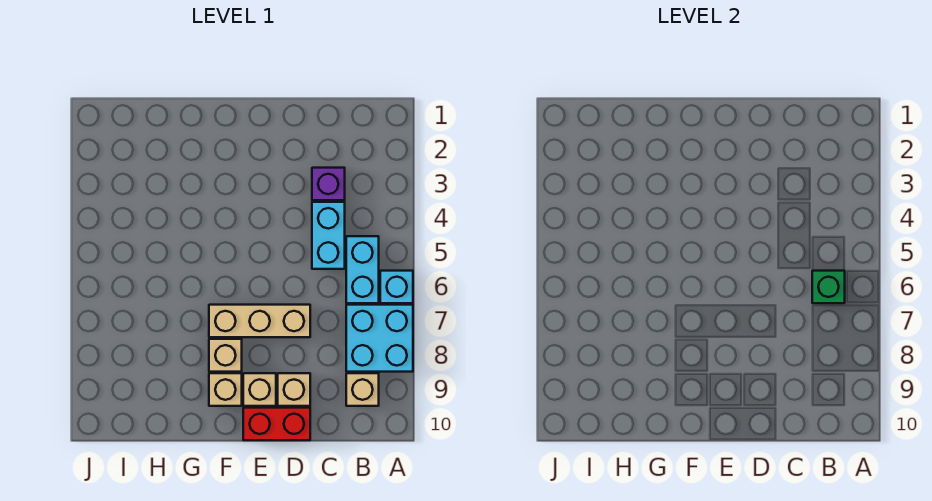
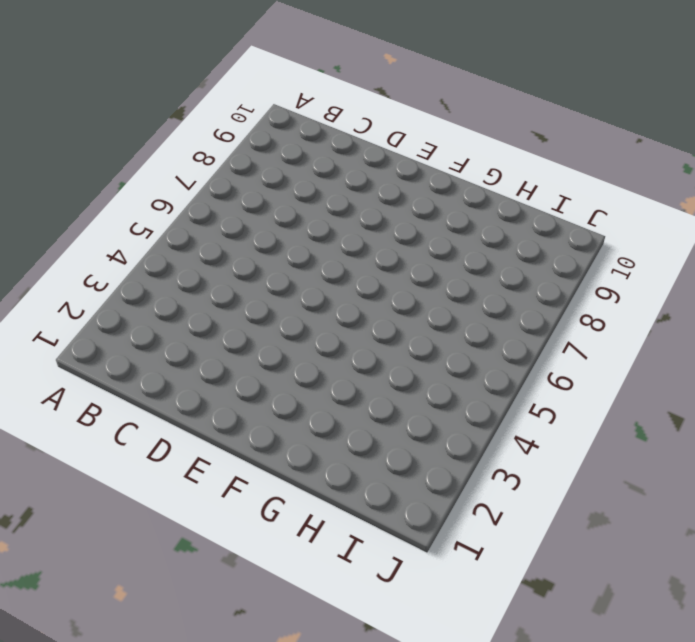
none -> cyan 1x1 brick [380,271,413,303]
none -> cyan 2x2 brick [346,305,413,372]
none -> cyan 1x2 brick [346,236,379,303]

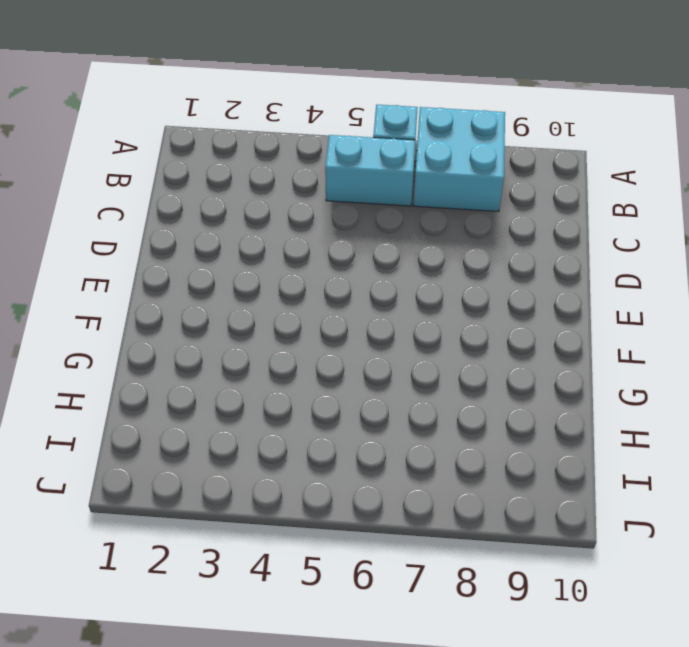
none -> tan 1x1 brick [346,373,379,406]
none -> purple 1x1 brick [312,168,345,200]
none -> cyan 1x2 brick [312,202,345,269]

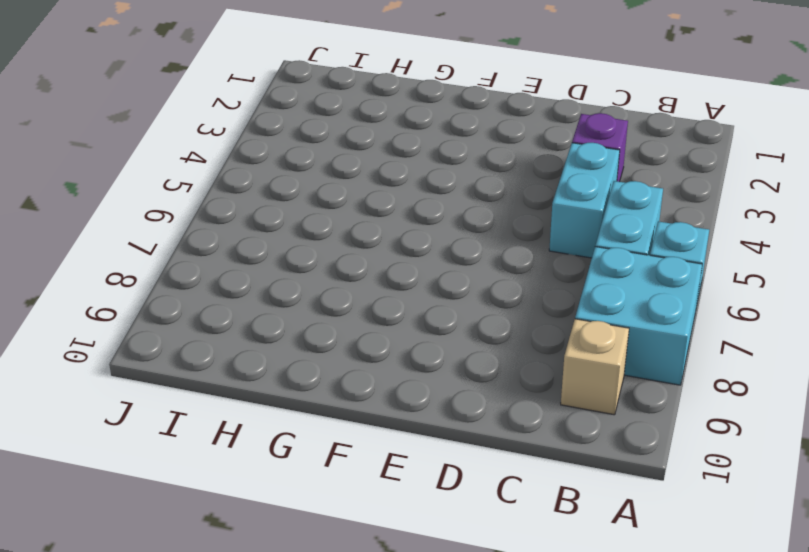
none -> tan 1x3 brick [209,305,310,337]
none -> tan 1x1 brick [278,373,310,406]
none -> red 1x2 brick [243,408,310,440]

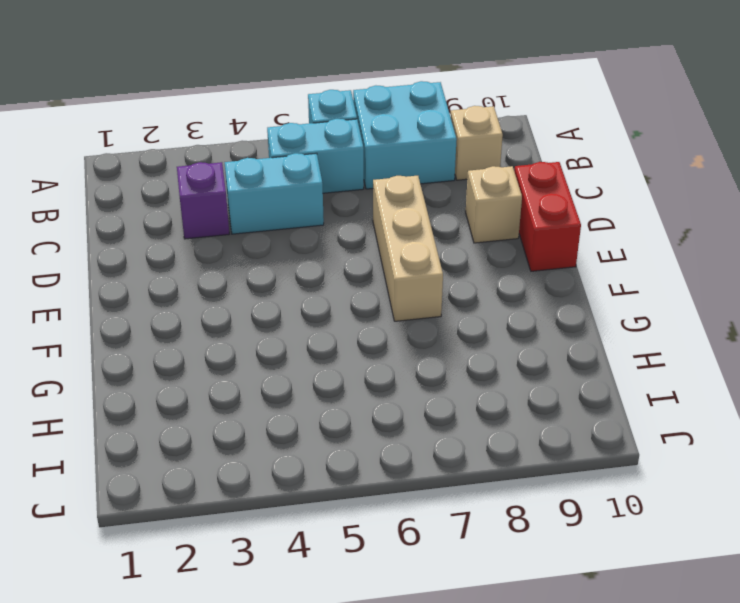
none -> tan 1x1 brick [243,373,276,406]
none -> tan 1x1 brick [209,339,242,372]
none -> tan 1x1 brick [209,373,242,406]

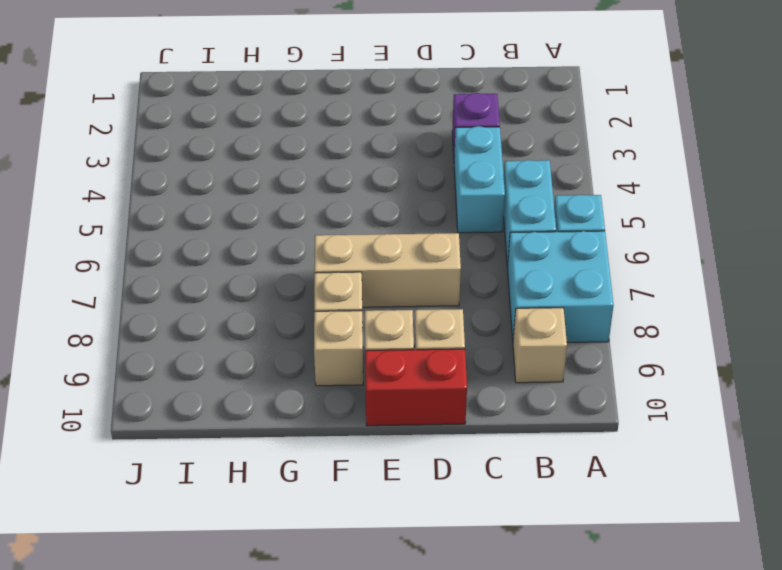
none -> green 1x1 brick [812,271,845,303]

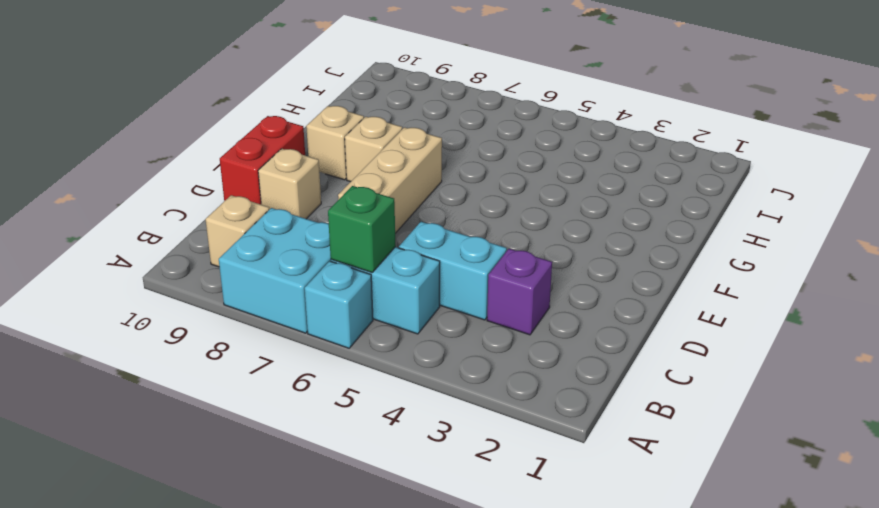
none -> tan 1x1 brick [243,373,276,406]

